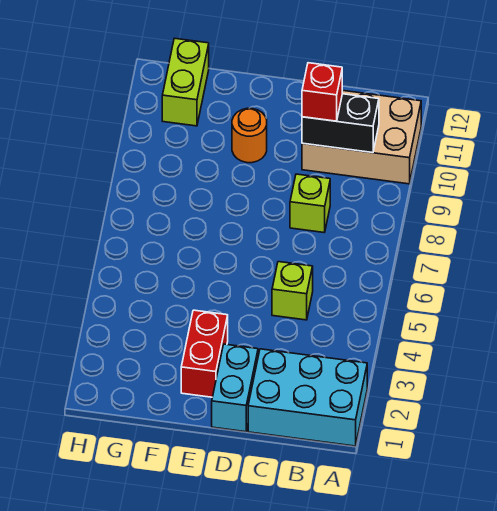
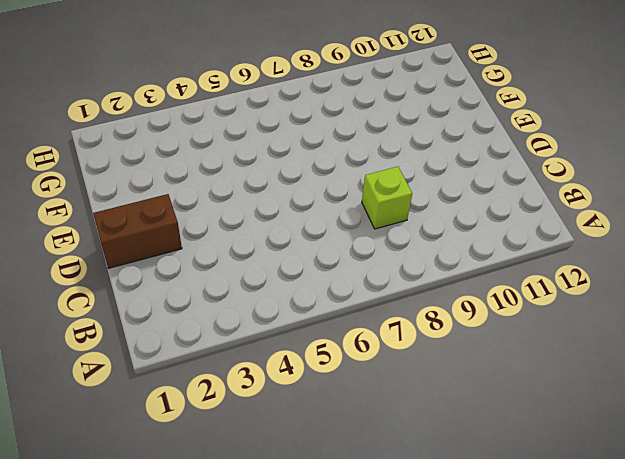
brown 1x2 brick [93,194,182,268] -> cyan 1x2 brick [212,344,258,432]
none -> cyan 2x3 brick [248,349,367,446]
none -> tan 2x3 brick [302,90,421,184]

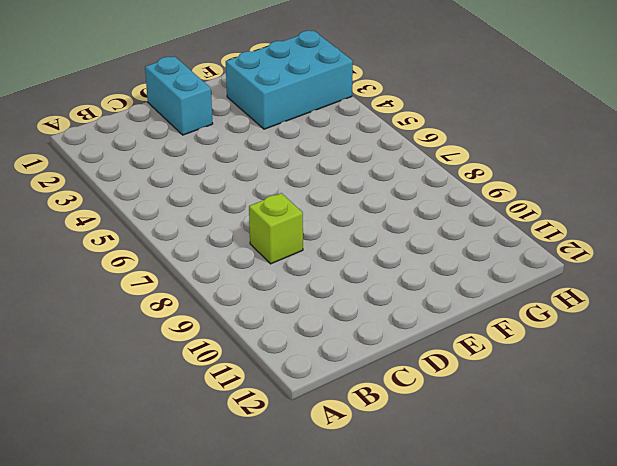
cyan 2x3 brick [226,31,353,129] -> cyan 2x3 brick moved to [248,349,367,446]
none -> tan 2x3 brick [302,90,421,184]
none -> lime 1x1 brick [272,262,313,320]

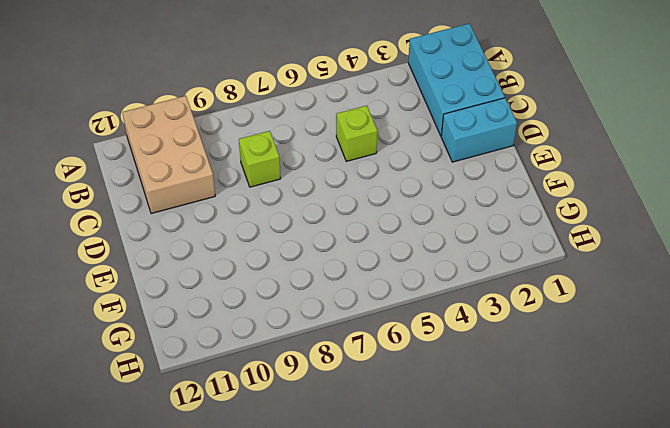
none -> red 1x2 brick [181,310,228,397]
none -> orange 1x1 round brick [232,108,267,163]

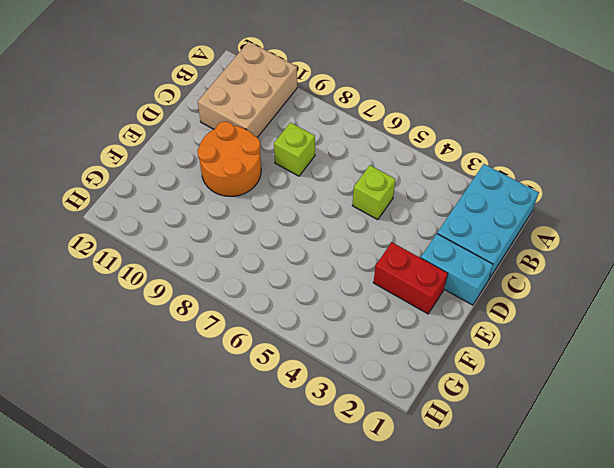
orange 2x2 round brick [197,121,261,196] -> orange 1x1 round brick [232,108,267,163]
none -> lime 1x2 brick [162,38,209,126]
none -> black 1x2 brick [302,94,379,153]

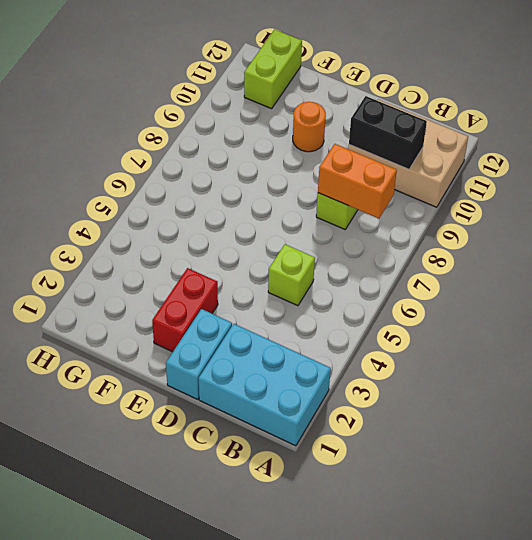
orange 1x2 brick [318,144,397,218] -> none
none -> red 1x1 brick [302,63,342,121]

